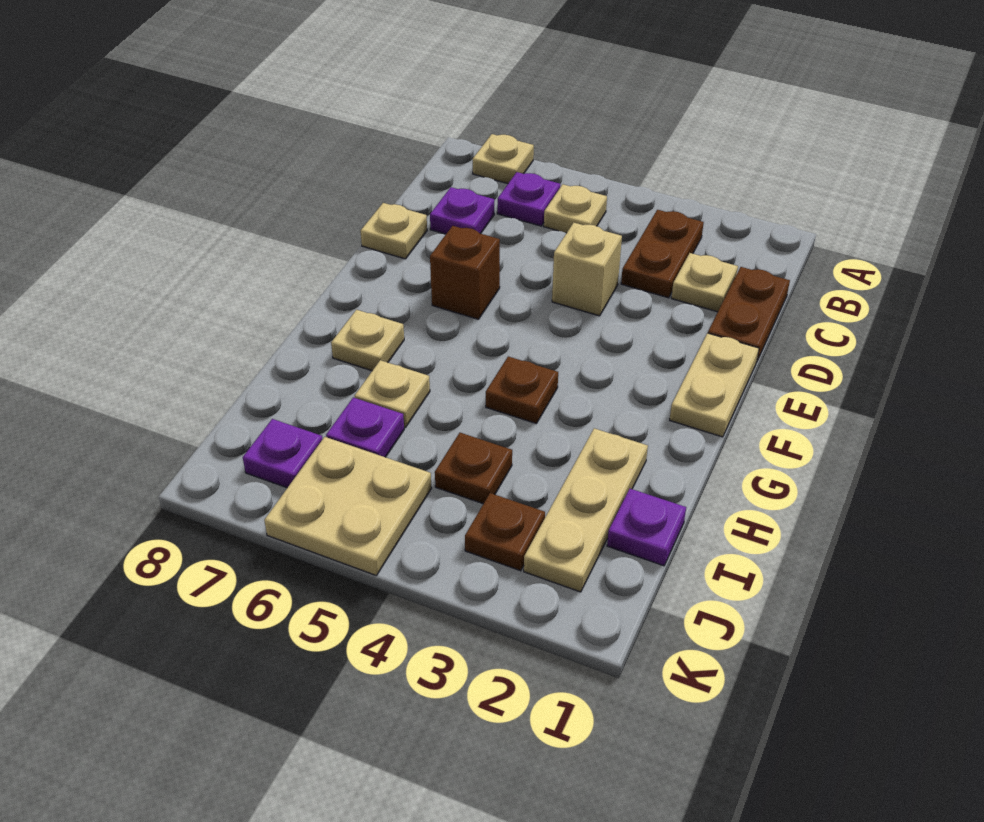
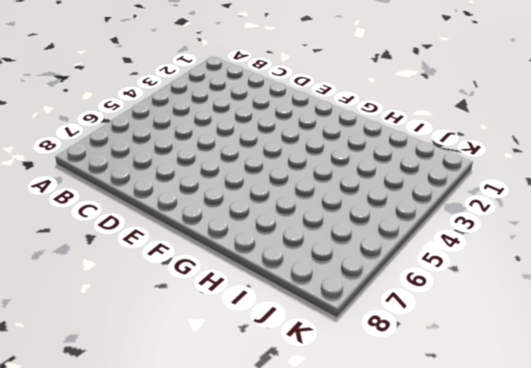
none -> tan 1x1 plate [473,134,534,184]
none -> brown 1x2 plate [621,210,704,298]
none -> tan 1x1 plate [544,184,607,233]

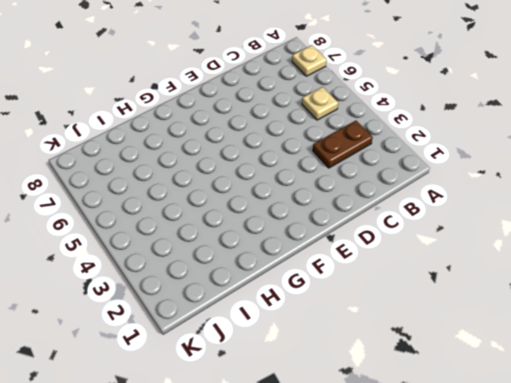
none -> purple 1x1 plate [497,172,560,226]
none -> brown 1x2 plate [708,267,790,360]
none -> tan 1x1 plate [671,253,738,312]

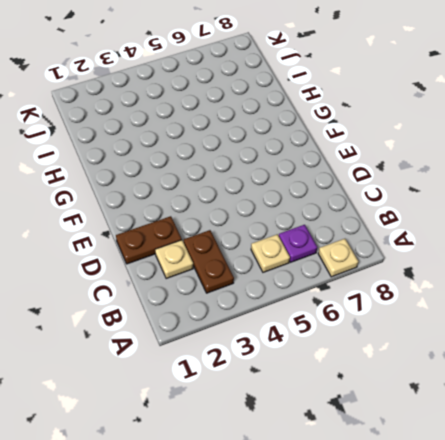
brown 1x2 plate [116,216,182,264] -> brown 1x2 plate turned to [708,267,790,360]
none -> purple 1x1 plate [430,187,494,234]
none -> tan 1x1 brick [552,223,622,316]
none -> tan 1x1 plate [361,203,427,259]

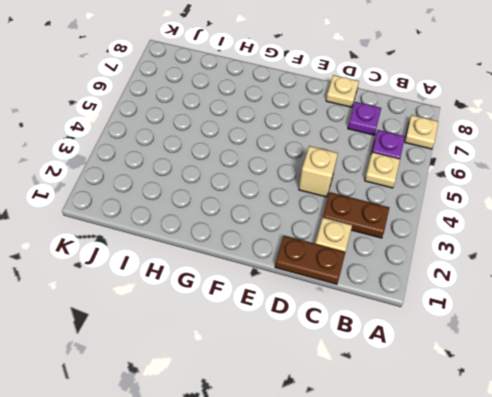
none -> tan 1x2 plate [670,333,759,437]
none -> brown 1x1 brick [430,226,500,319]
none -> brown 1x1 plate [486,356,558,424]

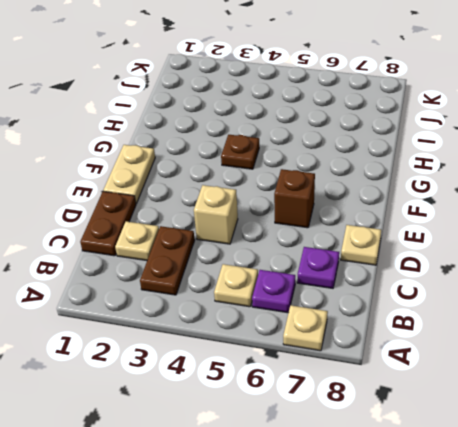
none -> tan 1x1 plate [331,310,404,371]
none -> tan 1x3 plate [524,428,648,592]
none -> tan 1x1 plate [355,360,430,427]

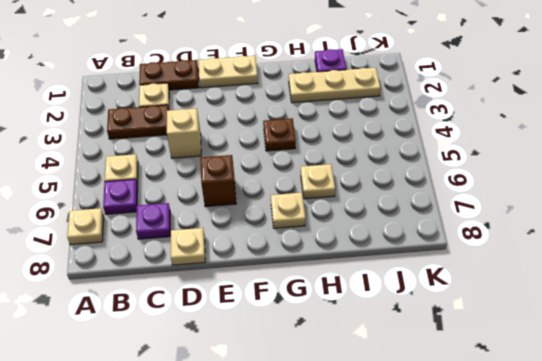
none -> brown 1x1 plate [435,433,512,504]
none -> purple 1x1 plate [326,397,404,457]
none -> brown 1x1 plate [465,493,545,571]

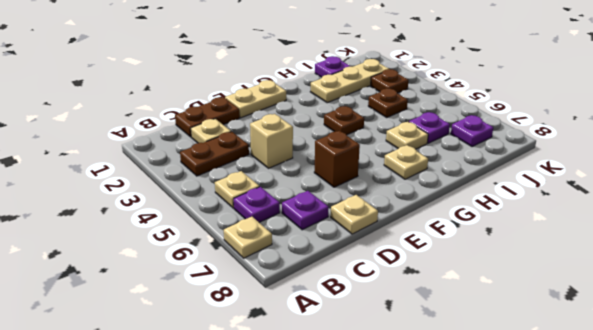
none -> tan 2x2 plate [264,437,432,575]

